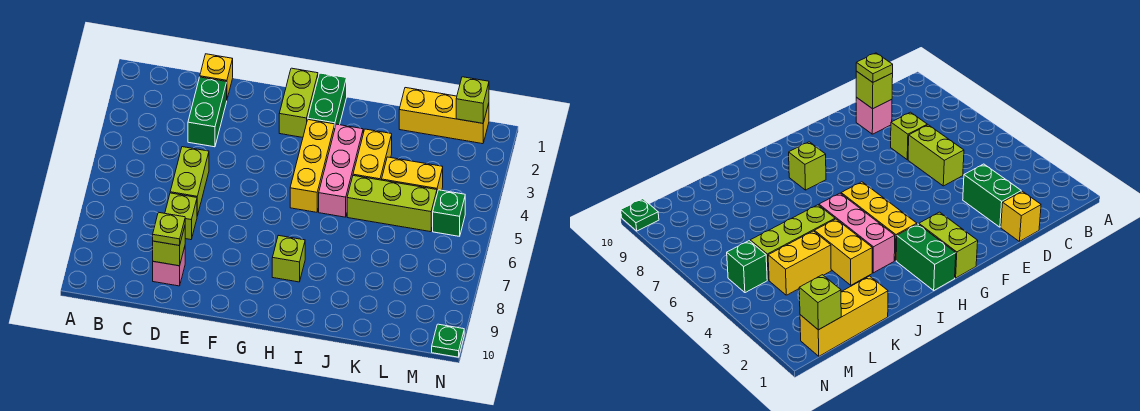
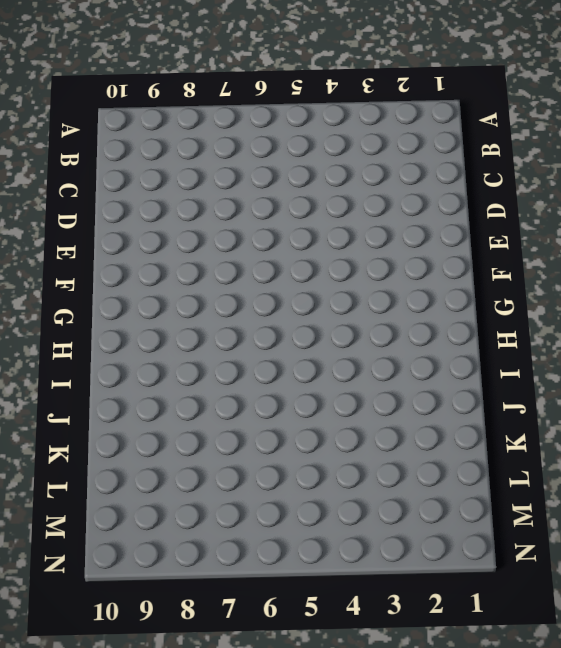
none -> yellow 1x1 brick [200,54,233,98]
none -> green 1x2 brick [188,77,227,147]
none -> lime 1x2 brick [170,147,209,216]

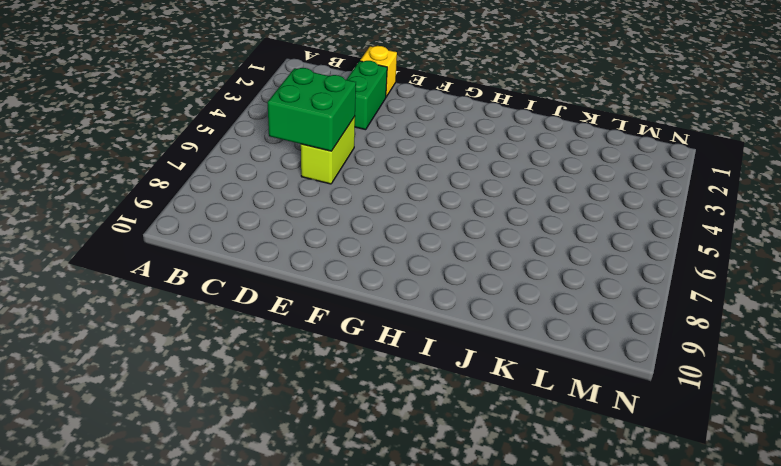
green 2x2 brick [268,68,356,151] -> none
none -> lime 1x1 brick [165,193,197,240]
none -> pink 1x1 brick [153,247,185,286]
none -> lime 1x2 brick [279,68,318,137]

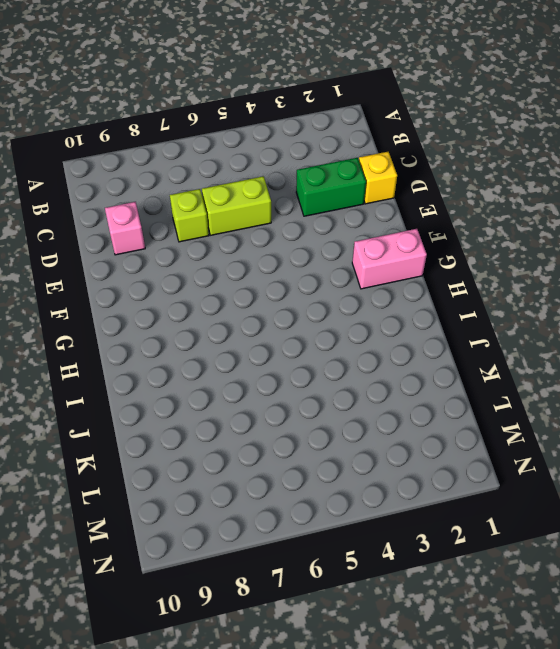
pink 1x2 brick [352,229,427,289] -> lime 1x2 brick [279,68,318,137]
none -> green 1x2 brick [308,73,347,127]
none -> yellow 1x3 brick [290,120,335,212]
none -> lime 1x1 brick [272,235,305,282]

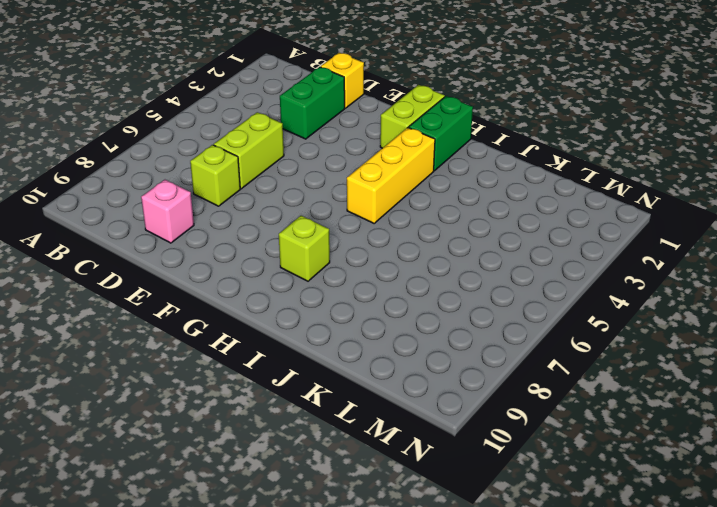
none -> pink 1x3 brick [319,124,363,217]
none -> yellow 1x2 brick [353,129,392,180]
none -> lime 1x3 brick [347,176,437,232]

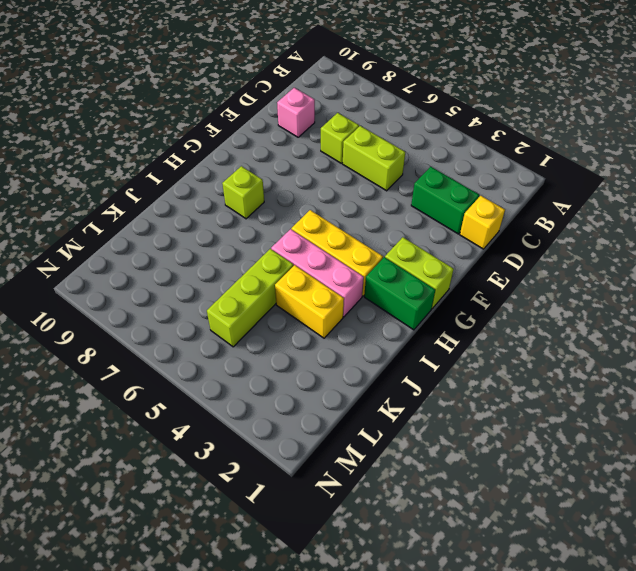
none -> yellow 1x3 brick [399,88,489,144]
none -> yellow 1x2 brick [382,157,443,193]
none -> green 1x1 brick [433,190,465,236]

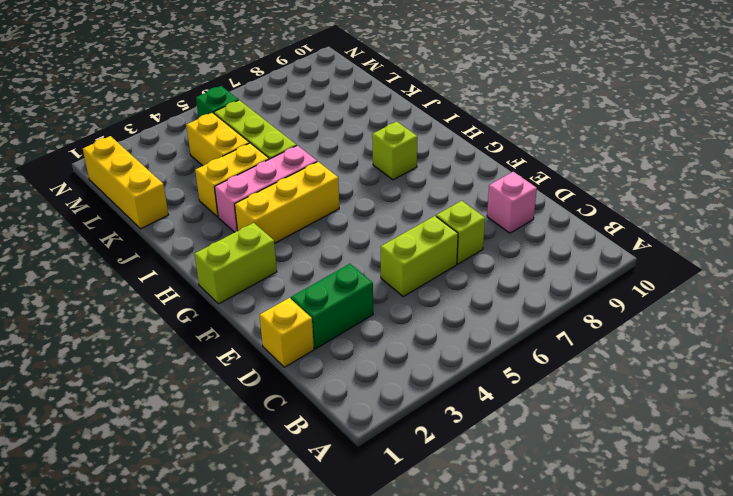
none -> green 1x2 brick [308,73,347,127]
none -> green 1x1 plate [432,324,464,357]
none -> lime 1x1 brick [153,227,185,266]

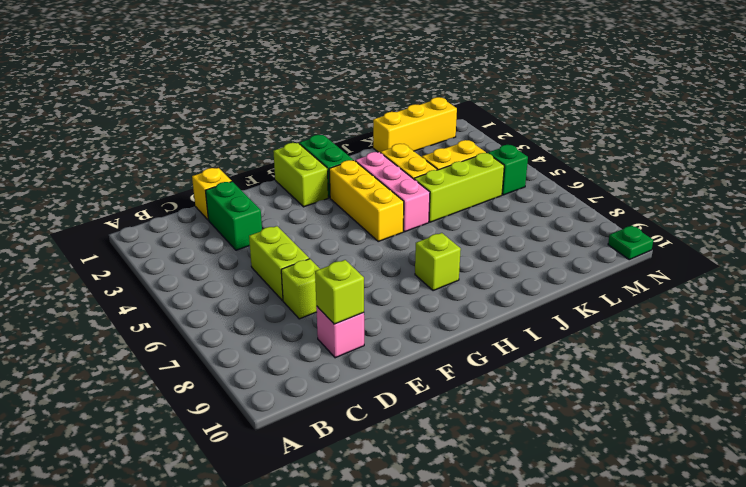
none -> lime 1x1 brick [456,77,489,123]
none -> lime 1x1 plate [153,212,185,246]

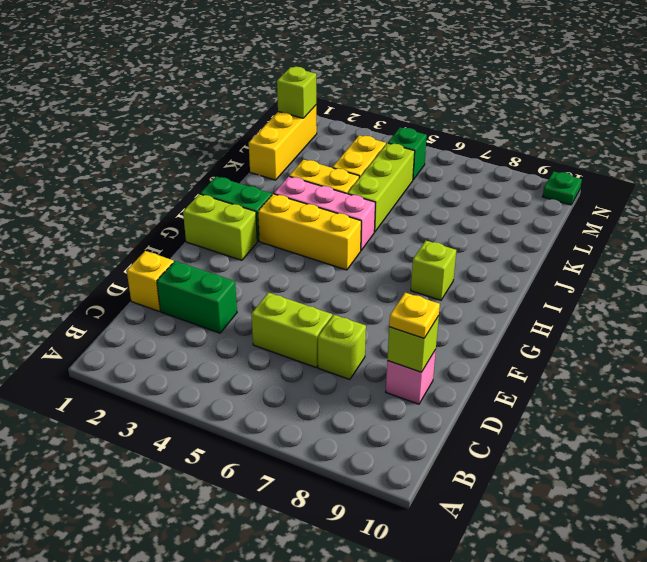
yellow 1x1 plate [389,293,440,338] -> lime 1x1 plate [153,212,185,246]

